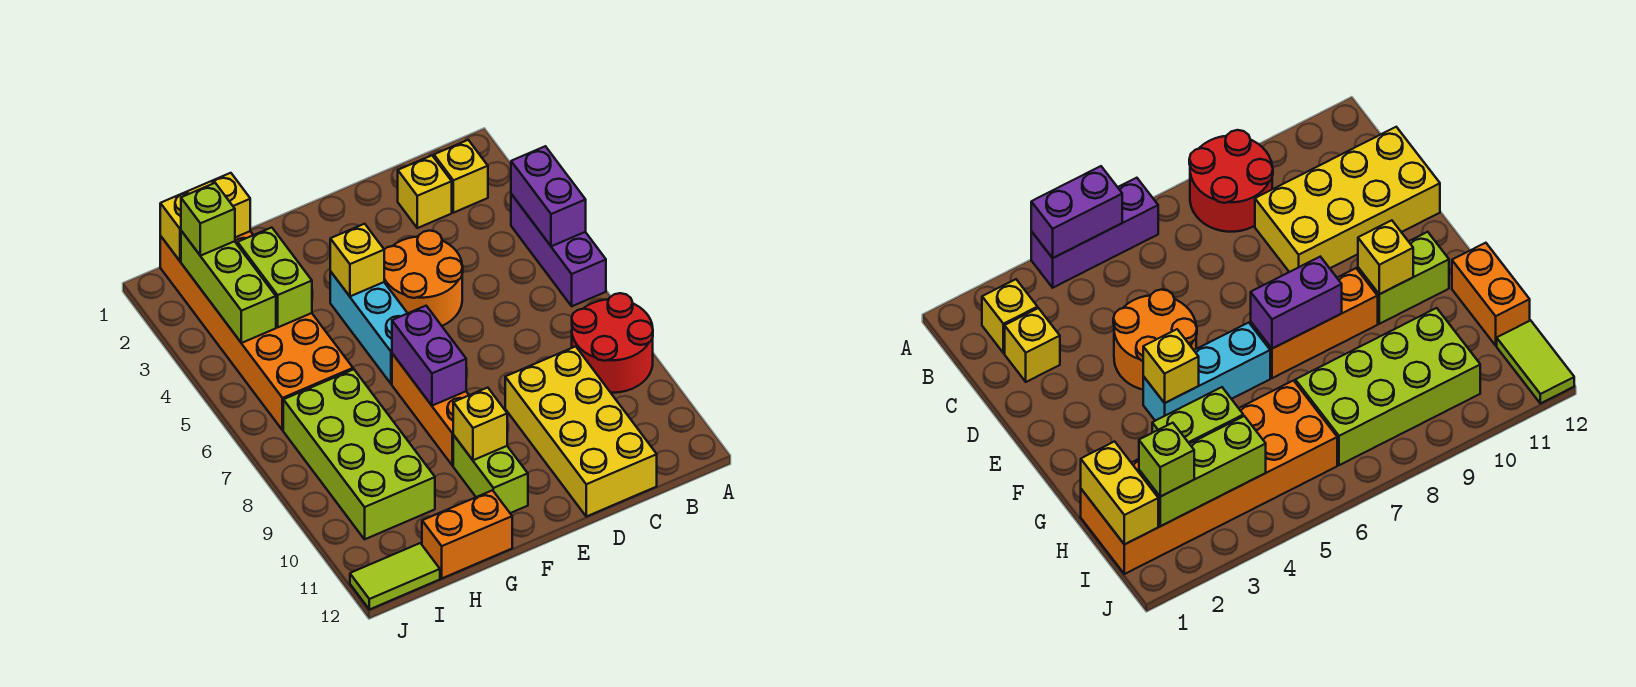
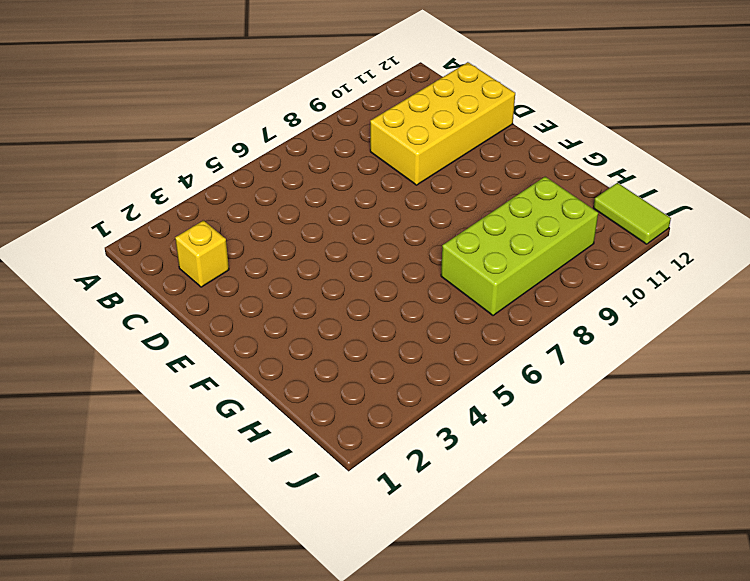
none -> purple 1x3 brick [511,194,606,306]
none -> red 2x2 round brick [572,293,653,393]
none -> yellow 1x1 brick [434,140,488,213]

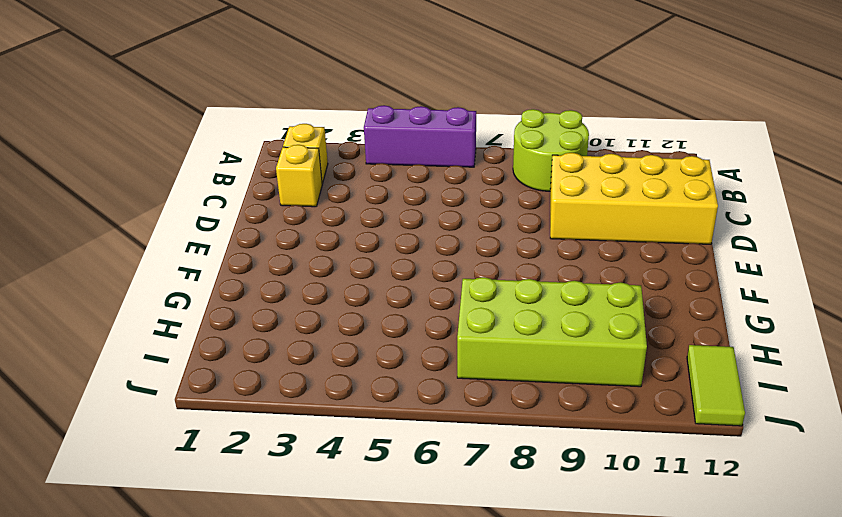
lime 2x2 round brick [513,109,589,191] -> red 2x2 round brick [572,293,653,393]
none -> orange 2x2 round brick [384,231,463,326]
none -> cyan 1x3 brick [330,271,408,384]
none -> orange 1x3 brick [392,353,469,466]

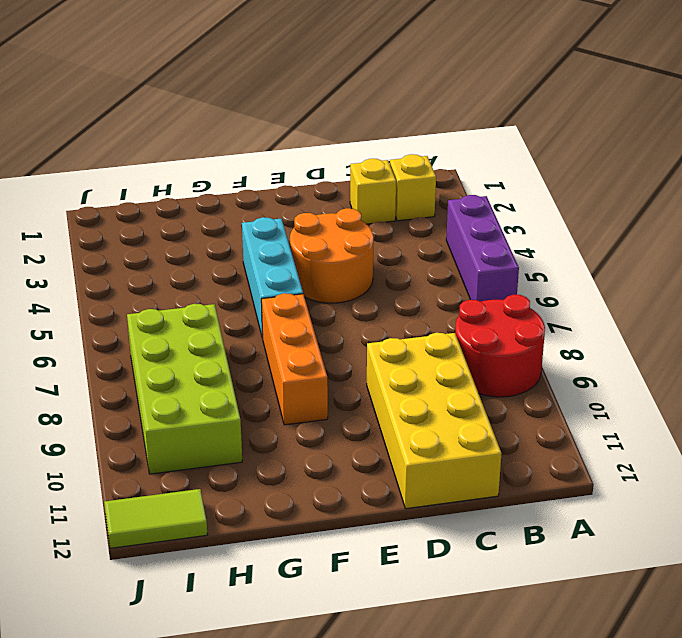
none -> lime 1x2 brick [453,435,528,513]
none -> orange 1x2 brick [422,490,512,578]
none -> orange 2x6 brick [160,231,353,430]

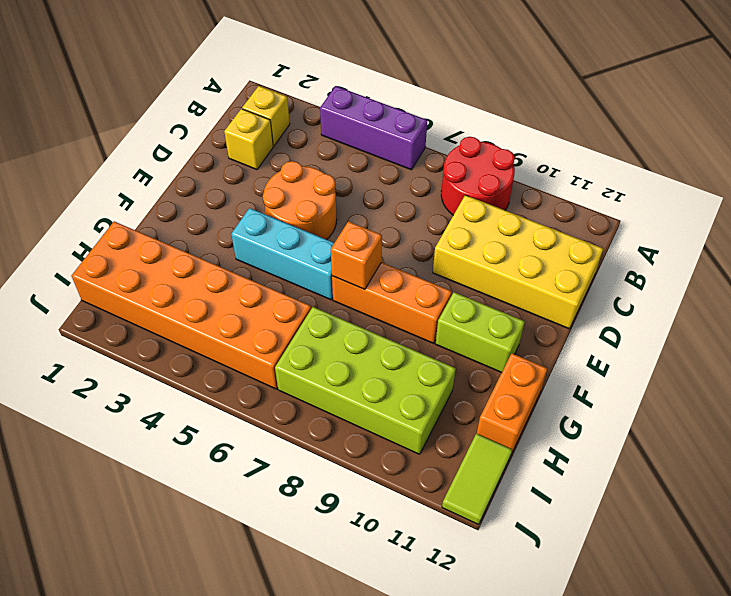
orange 1x1 brick [331,221,382,289] -> purple 1x2 brick [392,306,466,406]
none -> purple 1x2 brick [511,146,586,246]
none -> yellow 1x1 brick [330,224,384,296]
none -> yellow 1x1 brick [453,388,507,460]

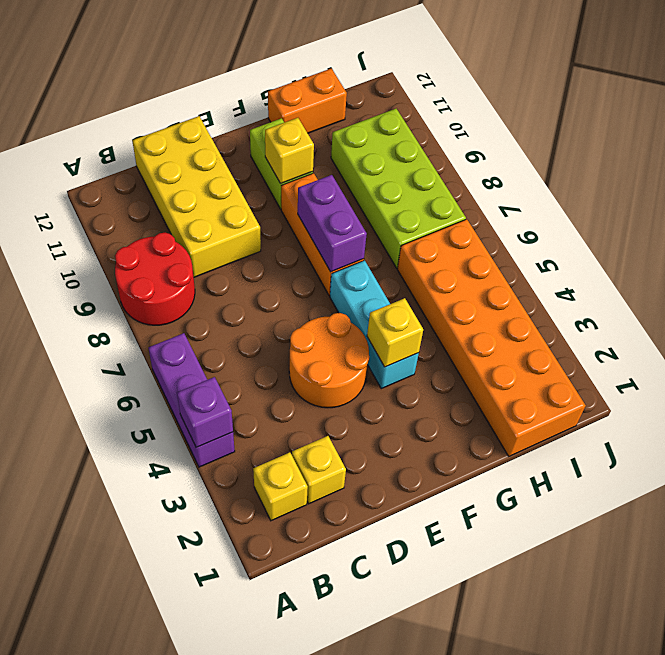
purple 1x1 brick [177,377,233,448] -> purple 1x2 brick [511,146,586,246]
none -> lime 1x2 tile [350,543,440,610]
none -> yellow 1x2 brick [160,173,250,261]
none -> lime 1x2 brick [238,227,312,327]

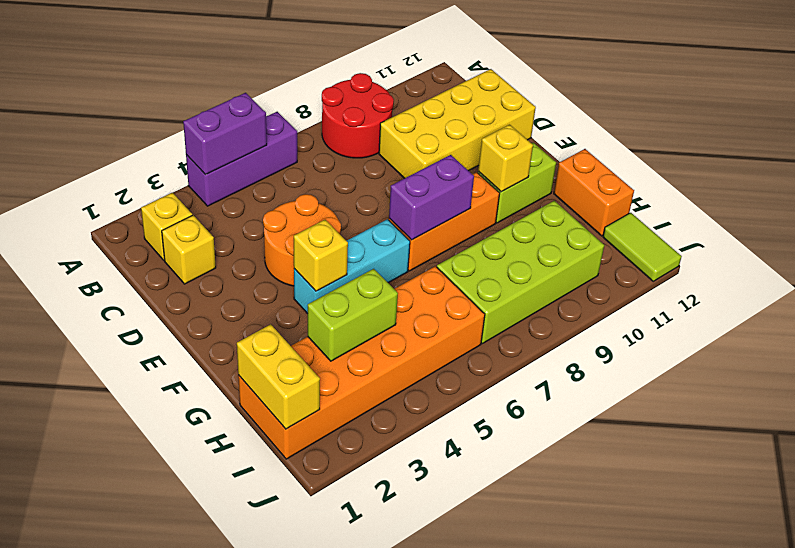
none -> lime 1x3 brick [181,231,276,343]
none -> lime 1x1 brick [181,183,235,256]

